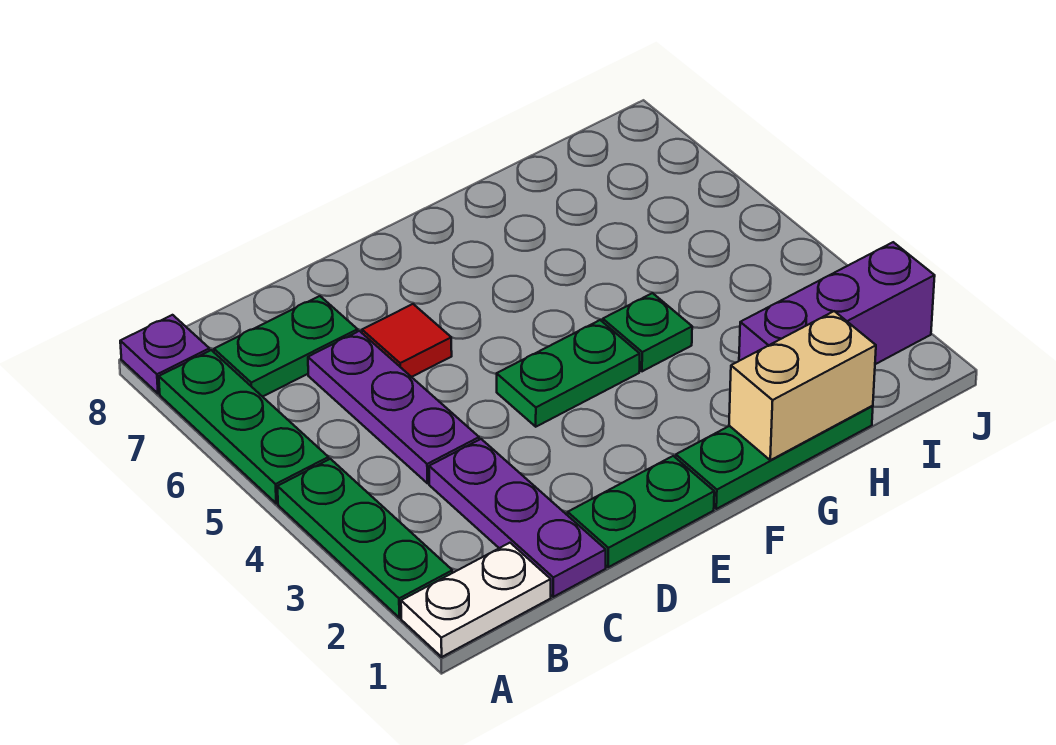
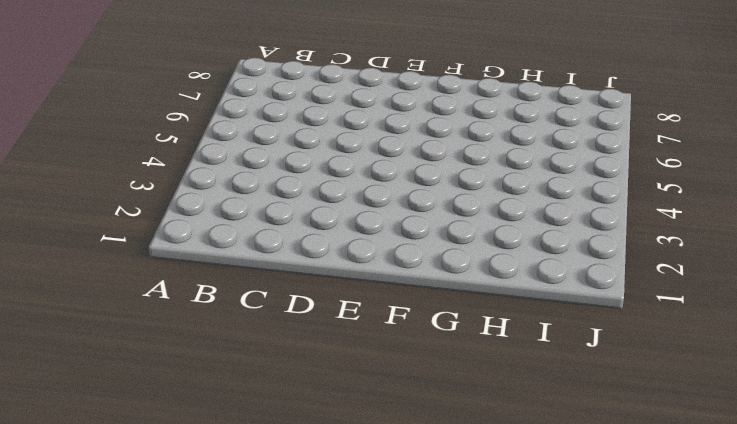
none -> white 1x2 plate [401,543,551,657]
none -> green 1x3 plate [277,459,453,618]
none -> green 1x3 plate [159,350,329,503]

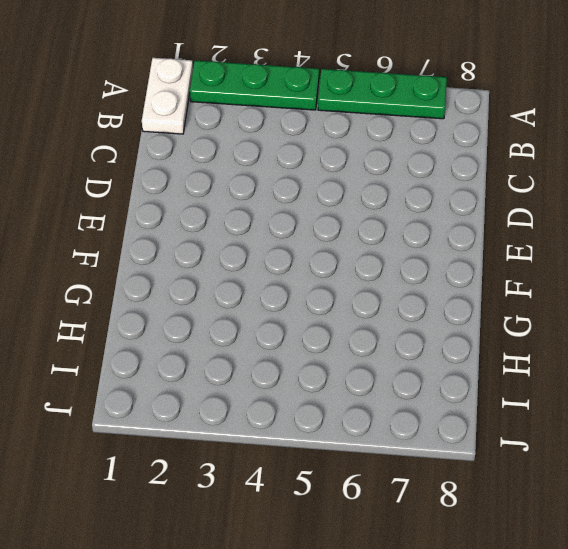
none -> purple 1x1 plate [120,315,210,394]
none -> green 1x2 plate [214,296,358,397]
none -> purple 1x3 plate [429,439,606,597]

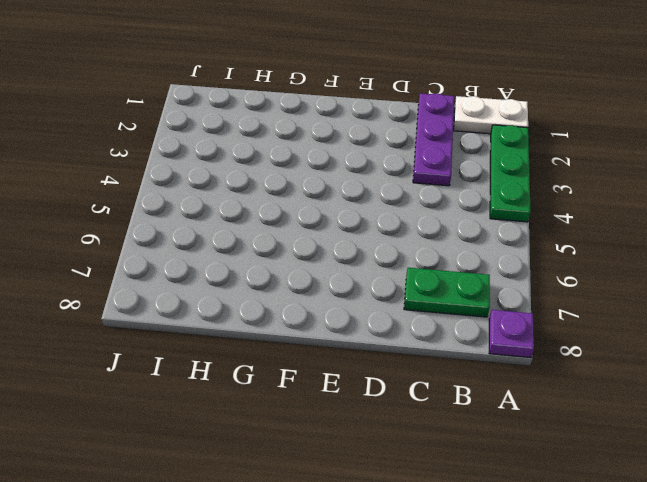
none -> green 1x3 plate [159,350,329,503]
none -> purple 1x3 plate [308,331,479,483]
none -> green 1x2 plate [568,456,714,567]

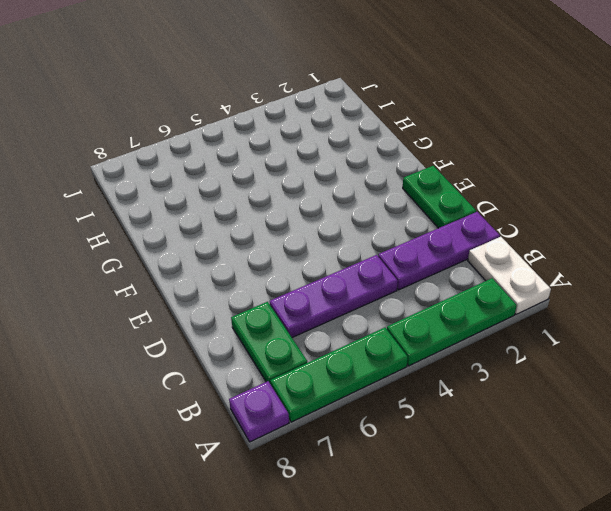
none -> red 1x1 tile [362,304,452,377]
none -> green 1x2 plate [497,320,640,427]
none -> green 1x3 plate [676,406,873,509]

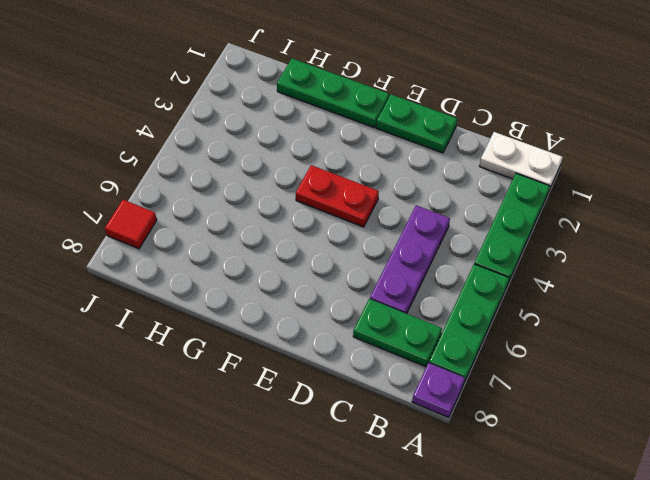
red 1x2 plate [296,165,379,227] -> green 1x2 plate [497,320,640,427]
red 1x1 tile [105,200,157,249] -> red 1x1 tile moved to [362,304,452,377]
none -> purple 1x3 plate [429,439,606,597]
none -> green 1x1 plate [603,293,692,371]
none -> purple 1x3 brick [739,242,935,364]

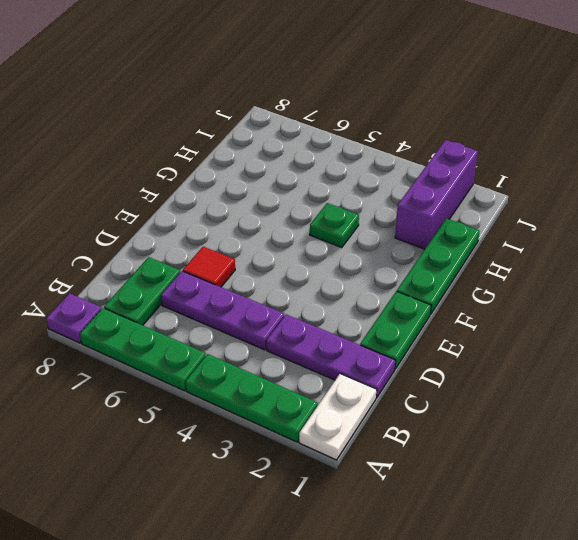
none -> green 1x2 plate [497,320,640,427]
none -> tan 1x2 brick [729,311,876,460]

